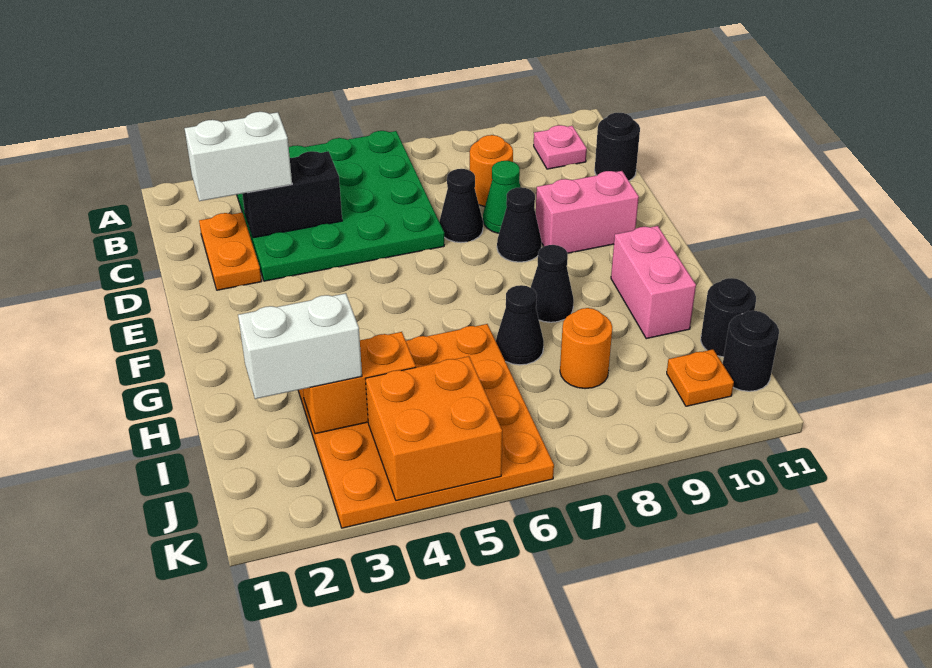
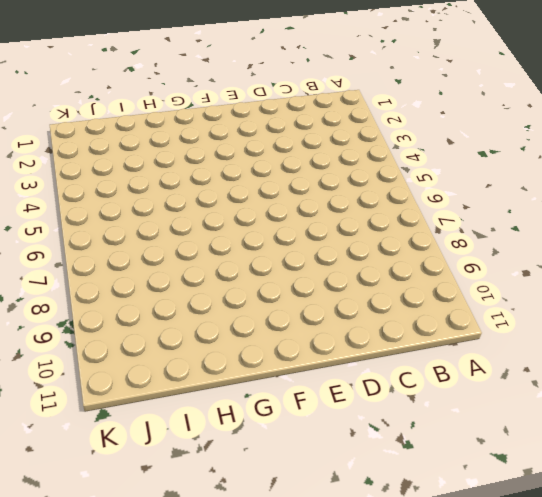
none -> green 4x4 plate [237,131,444,281]
none -> pink 1x1 plate [534,125,587,169]
none -> orange 1x2 plate [199,212,262,290]

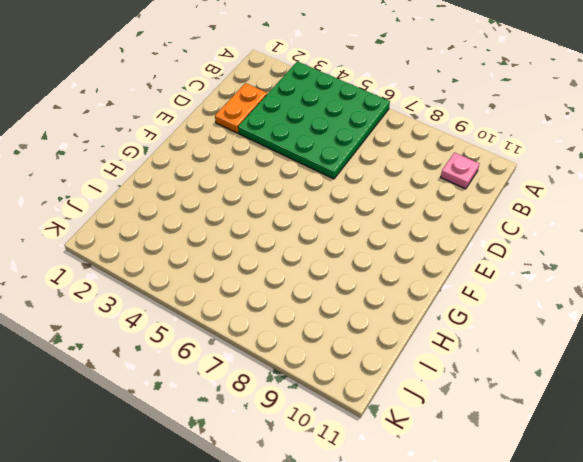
none -> orange 1x1 round brick [470,135,513,207]
none -> black 1x1 round brick [595,113,640,181]
none -> black 1x1 cone [439,169,483,243]

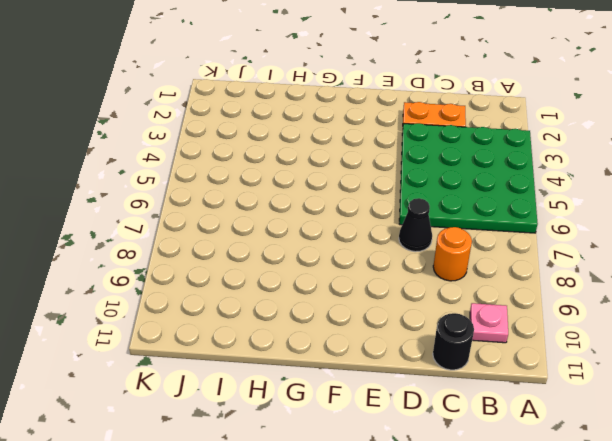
none -> green 1x1 cone [483,161,520,233]
none -> black 1x1 cone [497,187,542,262]
none -> pink 1x2 brick [536,171,639,253]

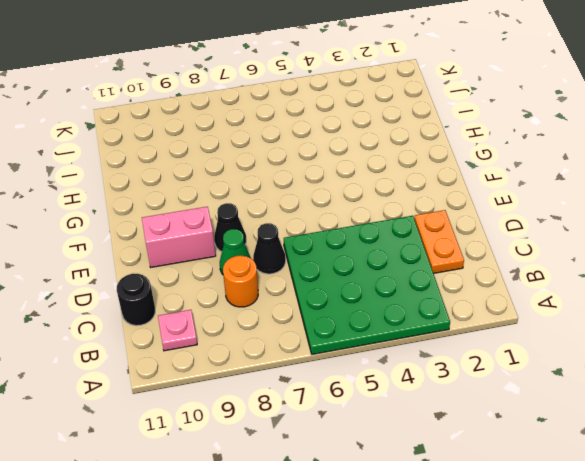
none -> black 1x1 cone [531,245,574,322]
none -> pink 1x2 brick [611,226,696,339]
none -> orange 4x4 plate [298,324,554,528]

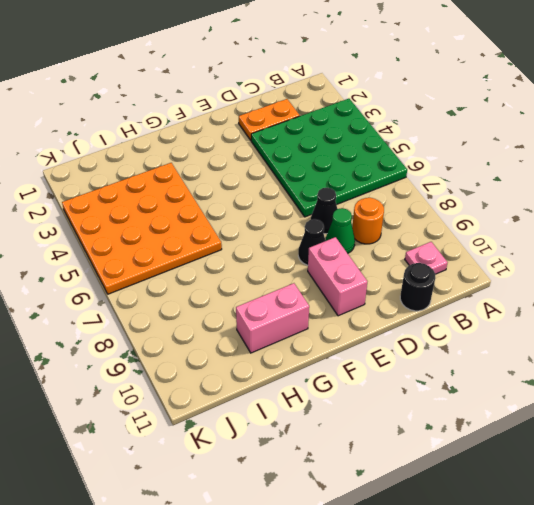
none -> black 1x1 cone [531,245,574,322]
none -> black 1x1 cone [496,285,544,365]
none -> orange 1x1 round brick [560,308,612,389]

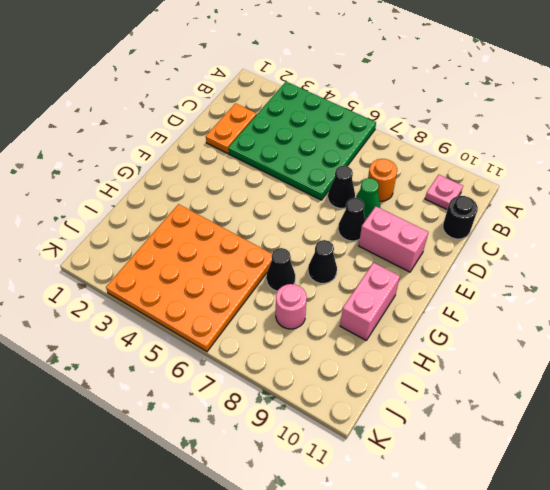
pink 1x1 round brick [276,284,307,329] -> orange 1x1 round brick [560,308,612,389]
none -> black 1x1 round brick [701,278,756,357]
none -> orange 1x1 plate [667,349,734,406]
none -> black 1x1 round brick [723,311,779,391]

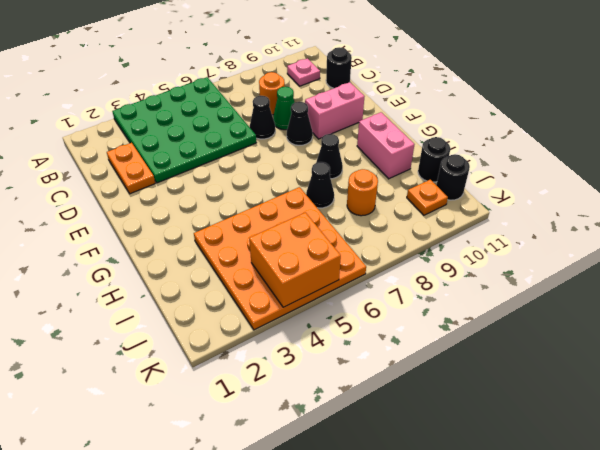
none -> black 1x2 brick [242,151,342,238]
none -> orange 1x2 brick [303,332,416,434]
none -> white 1x2 brick [185,112,292,201]

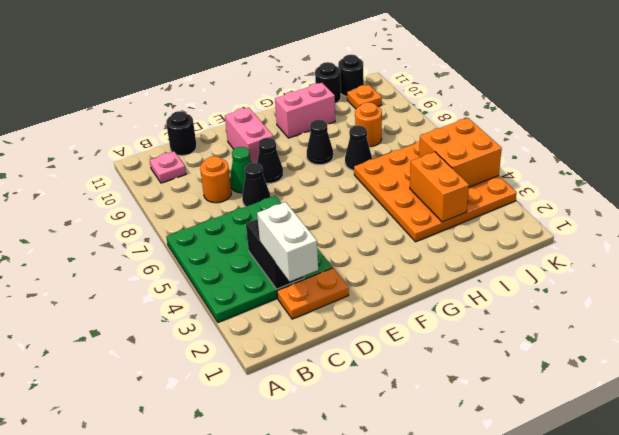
none -> white 1x2 brick [238,293,362,399]

